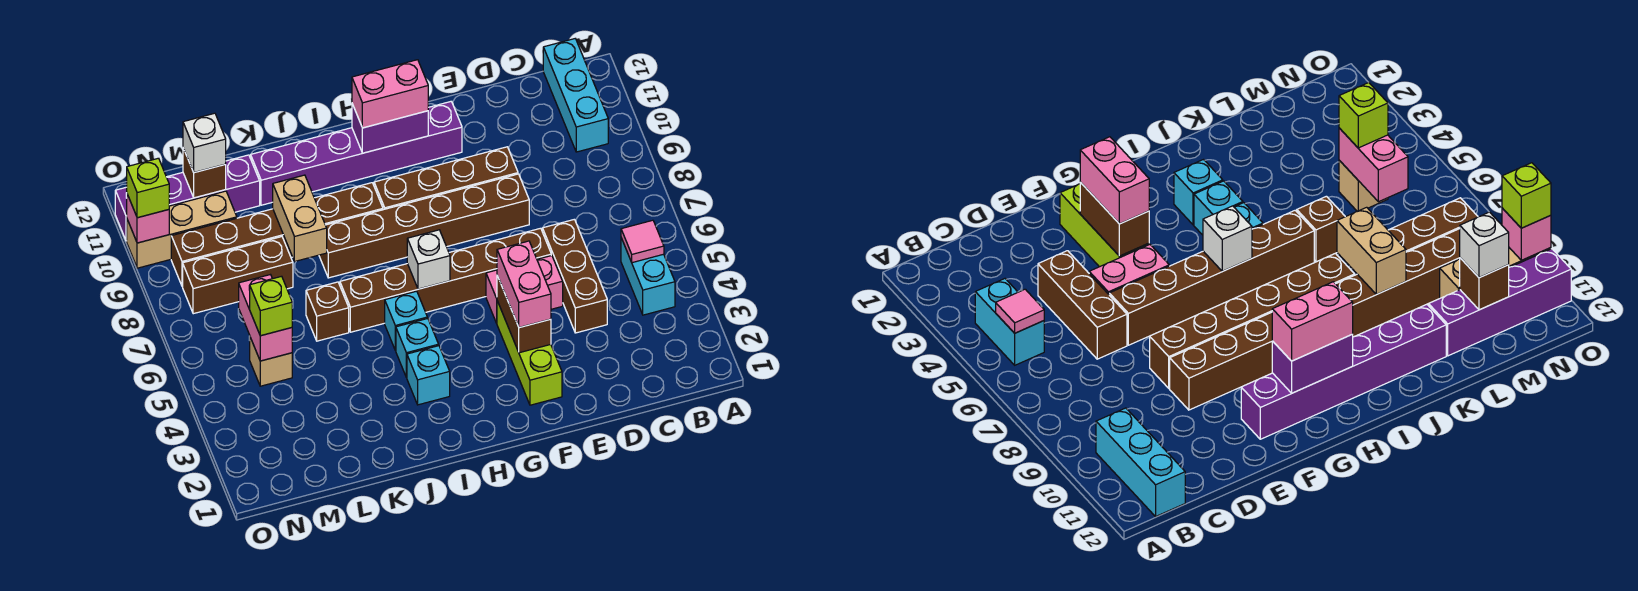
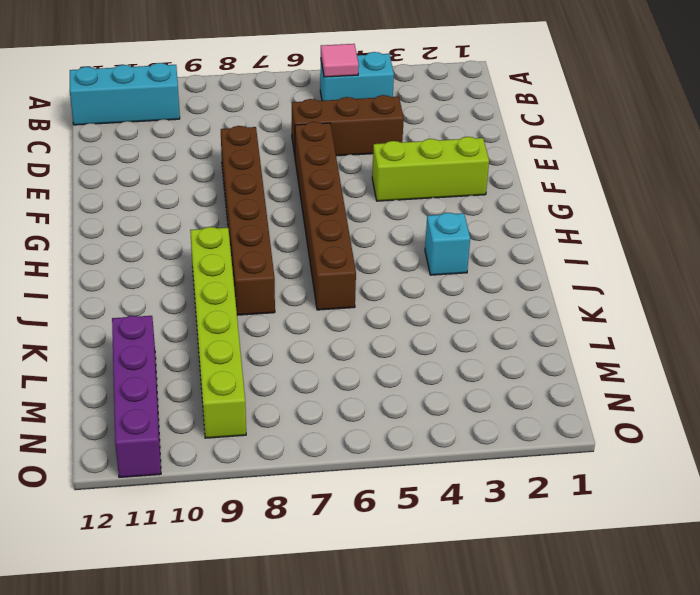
lime 1x6 brick [190,227,246,438] -> brown 1x6 brick [171,183,383,286]
none -> pink 1x2 brick [486,255,563,323]
none -> brown 1x4 brick [374,147,518,210]
none -> purple 1x6 brick [250,102,462,205]
none -> cyan 1x1 brick [396,318,439,378]

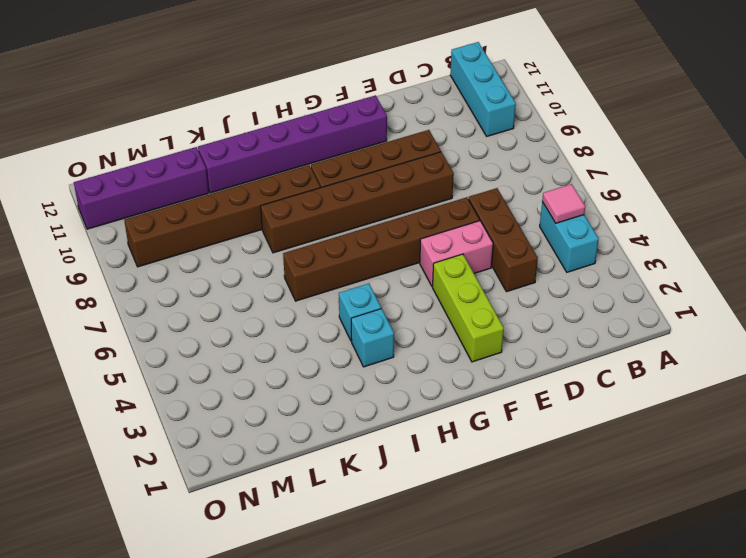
none -> cyan 1x1 brick [385,291,427,350]
none -> brown 1x1 brick [306,282,349,341]
none -> brown 1x3 brick [183,237,293,314]
none -> tan 1x1 brick [249,336,292,386]

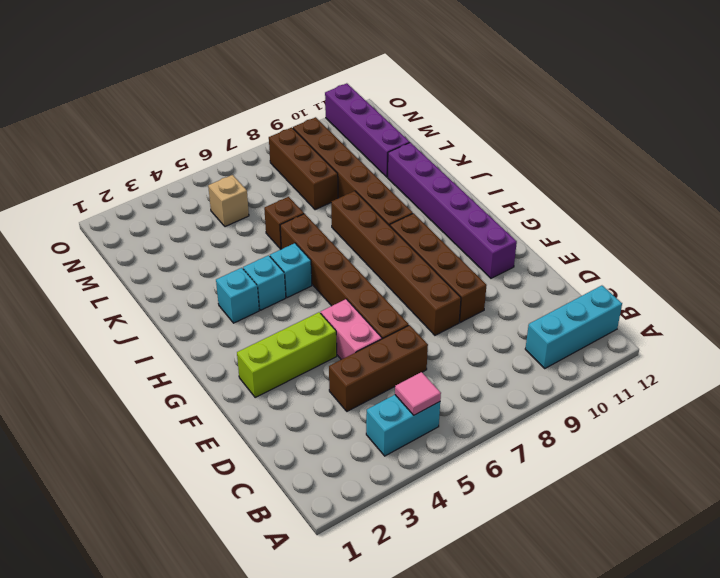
none -> tan 1x3 brick [127,191,237,268]
none -> brown 1x2 brick [497,276,551,353]
none -> purple 1x2 brick [352,104,428,153]
none -> white 1x1 brick [407,230,450,289]

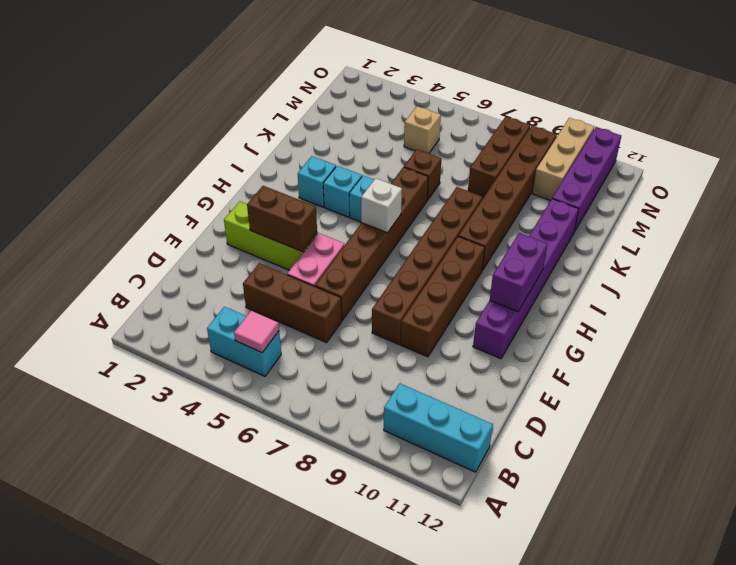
none -> tan 1x2 brick [273,175,327,261]
none -> pink 1x2 brick [239,275,292,361]
none -> brown 1x1 brick [183,148,226,198]
none -> pink 1x1 brick [127,194,169,243]

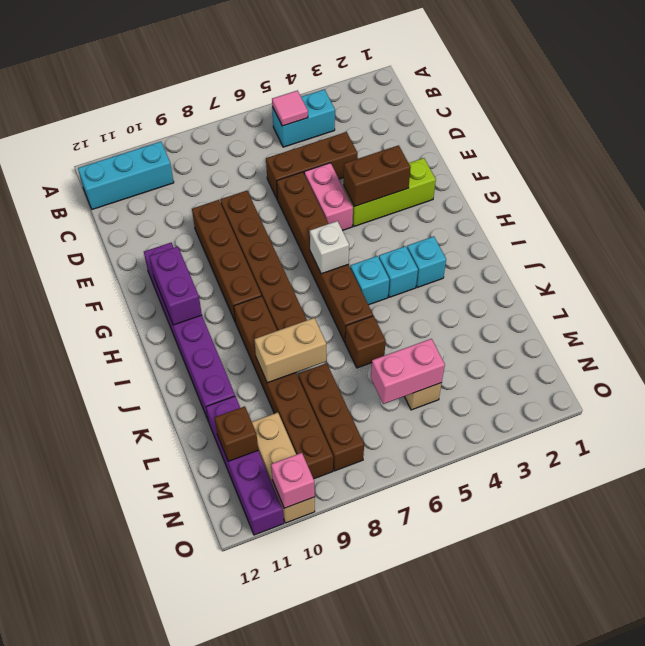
none -> pink 1x2 brick [497,241,551,327]
none -> pink 1x2 brick [352,60,428,128]
none -> lime 1x1 brick [250,276,292,336]
none -> white 1x1 brick [183,113,226,173]

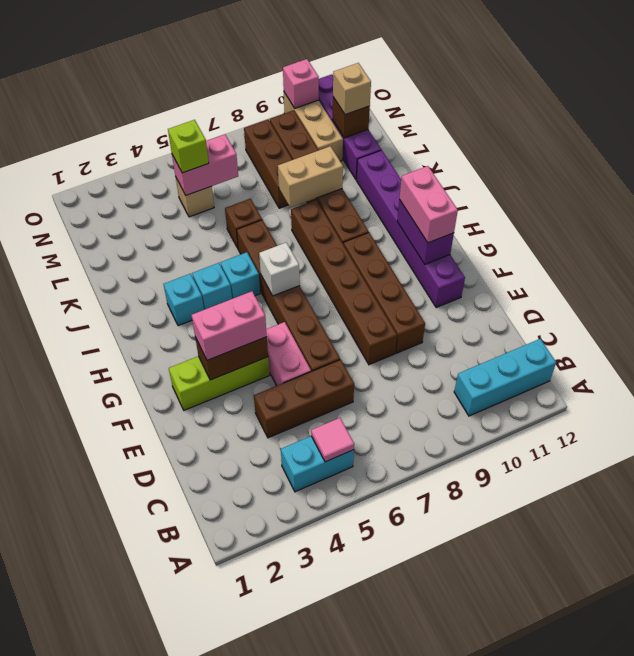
tan 1x1 brick [333,63,371,115] -> white 1x1 brick [183,113,226,173]
none -> lime 1x1 brick [127,158,169,218]

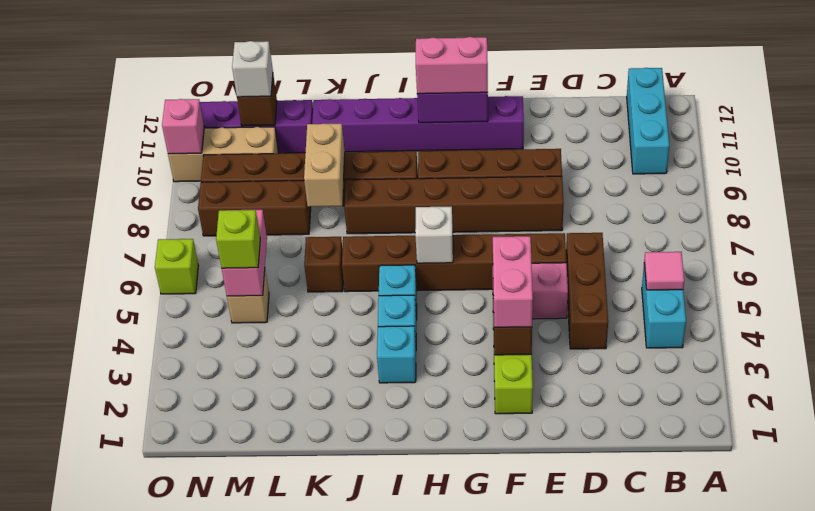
lime 1x1 brick [155,239,198,294] -> lime 1x1 brick moved to [127,158,169,218]

